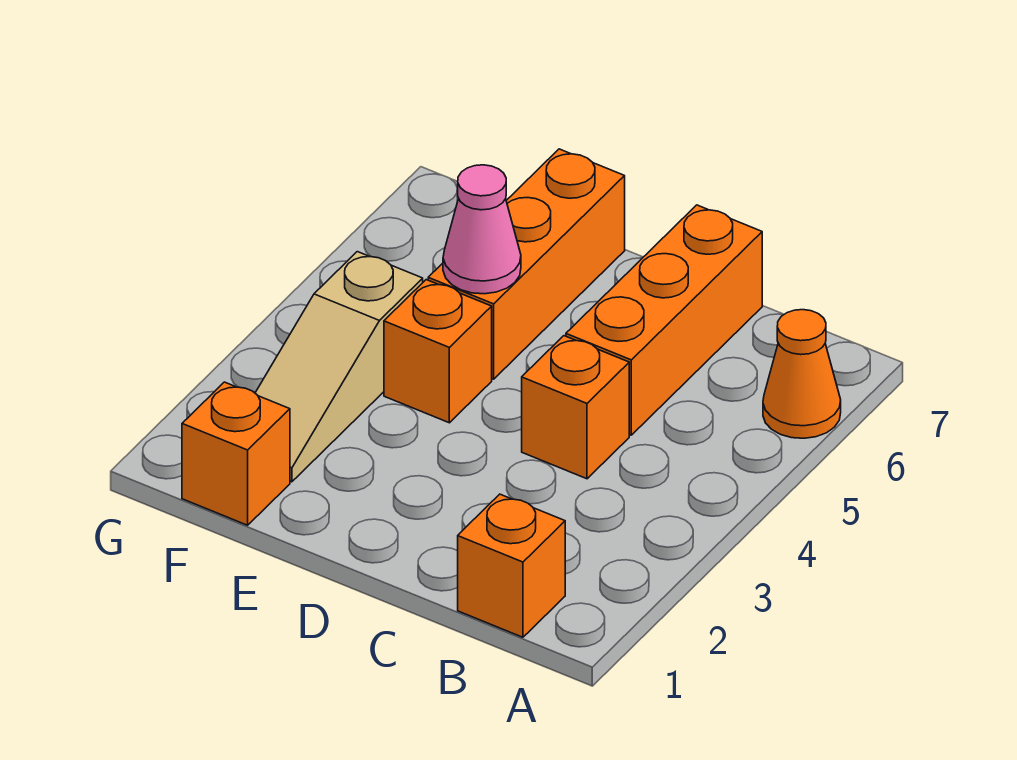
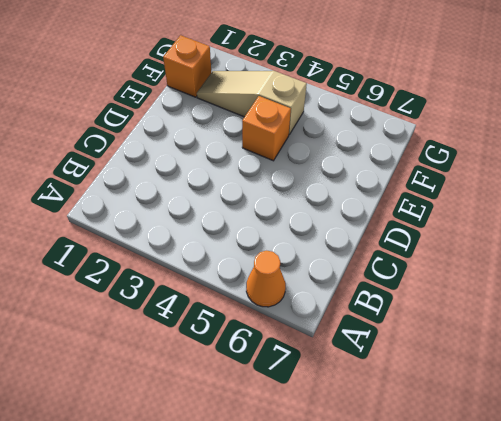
none -> orange 1x1 brick [458,494,565,637]
none -> orange 1x1 brick [522,336,629,479]

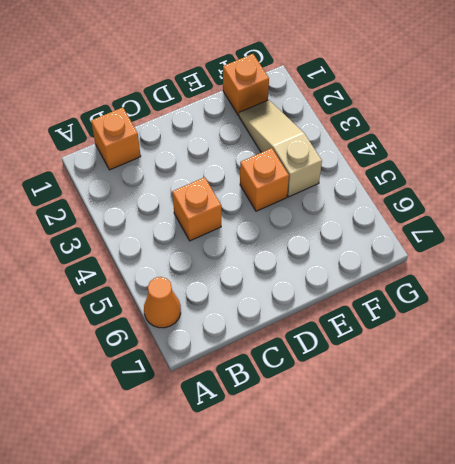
none -> orange 1x3 brick [566,205,762,435]
none -> orange 1x3 brick [428,149,625,379]

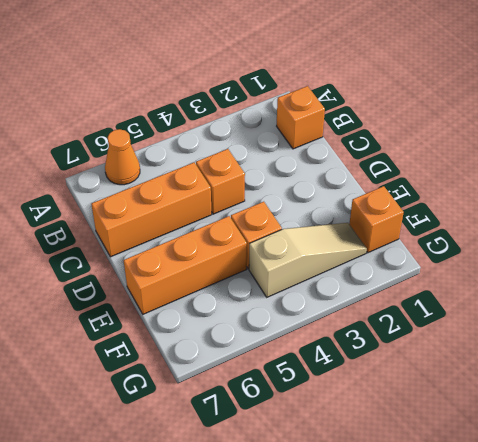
none -> pink 1x1 cone [443,165,521,294]

